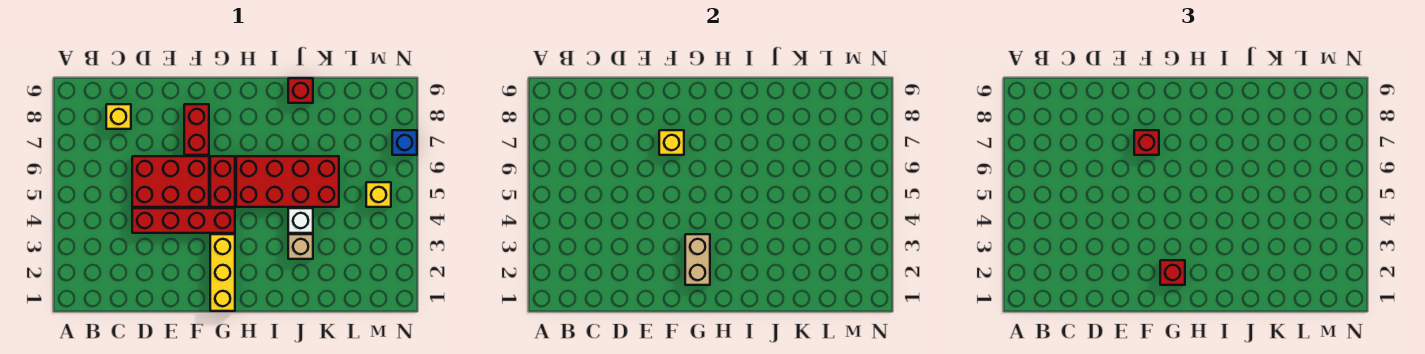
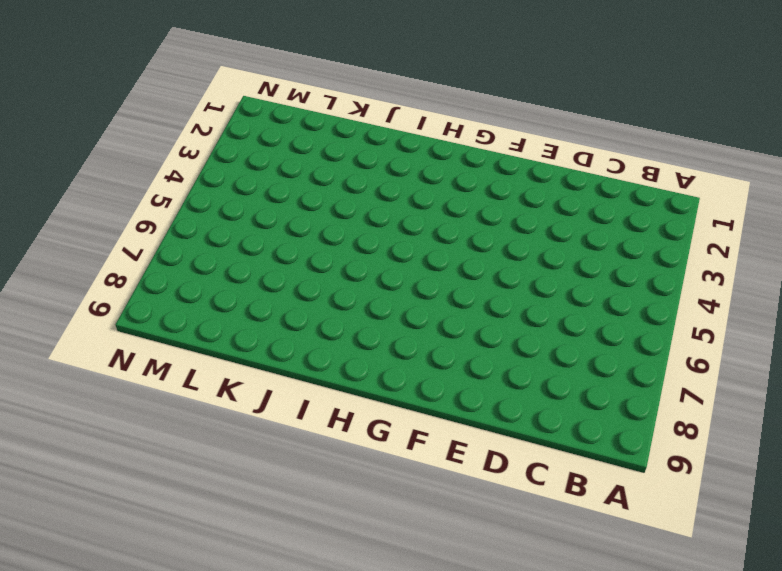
none -> yellow 1x1 brick [106,104,131,129]
none -> red 1x4 brick [132,208,235,233]
none -> red 2x3 brick [132,156,209,207]

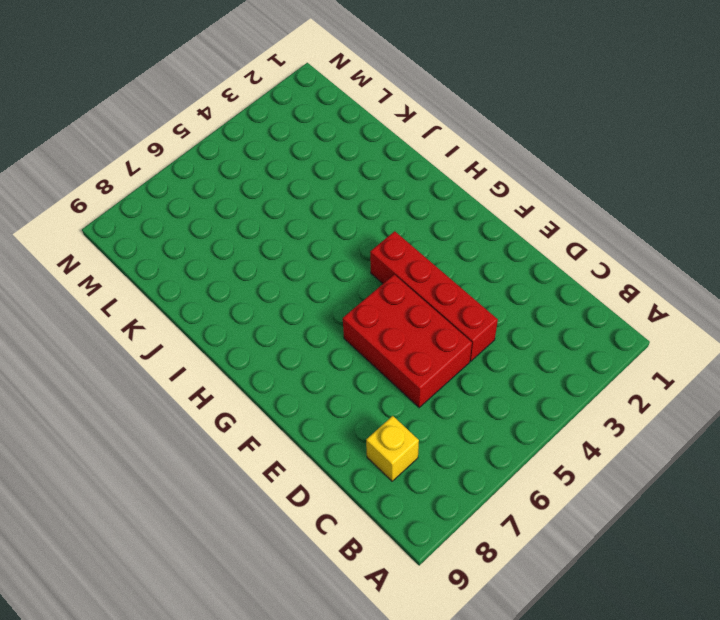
none -> red 1x2 brick [184,104,209,155]
none -> yellow 1x3 brick [210,234,235,311]
none -> red 1x2 brick [210,156,235,207]

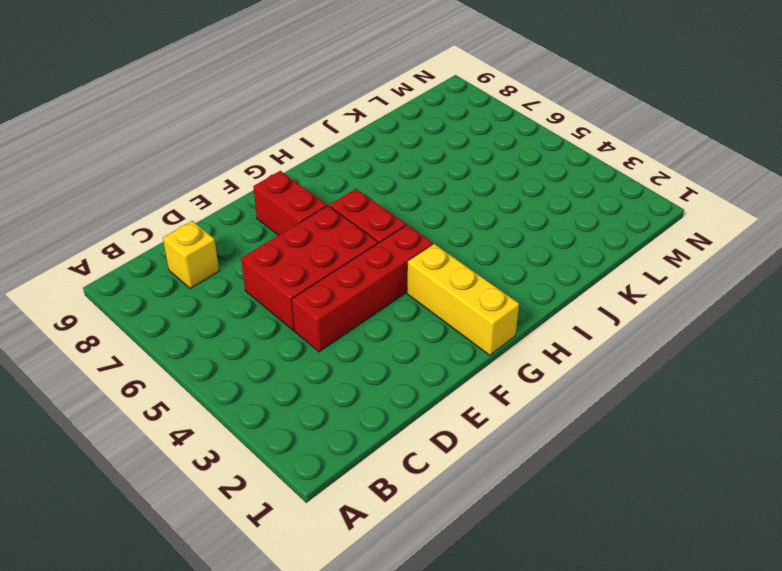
none -> red 2x4 brick [236,156,339,207]
none -> tan 1x1 brick [288,234,313,259]
none -> white 1x1 brick [288,208,313,233]

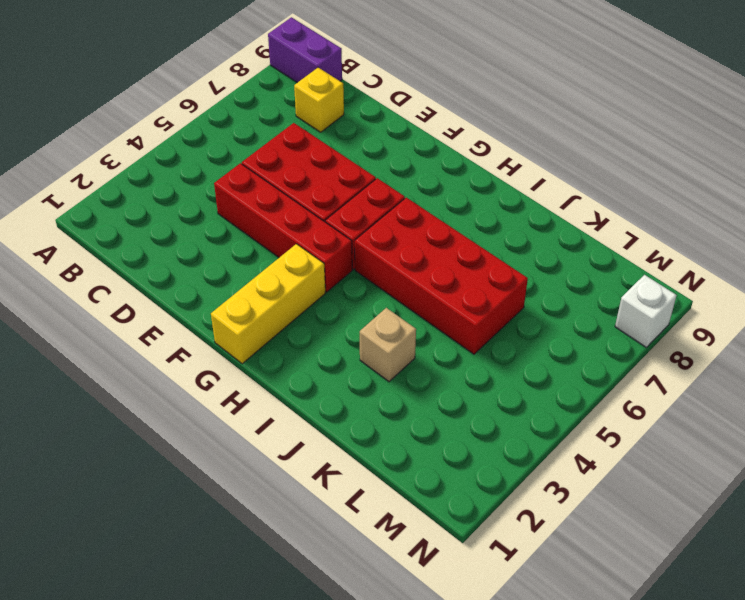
purple 1x2 brick [268,17,342,83] -> none
white 1x1 brick [615,275,677,347] -> white 1x1 brick moved to [288,208,313,233]
none -> red 1x2 brick [184,104,209,155]
none -> red 1x1 brick [288,78,313,103]
none -> yellow 1x1 brick [366,182,391,207]

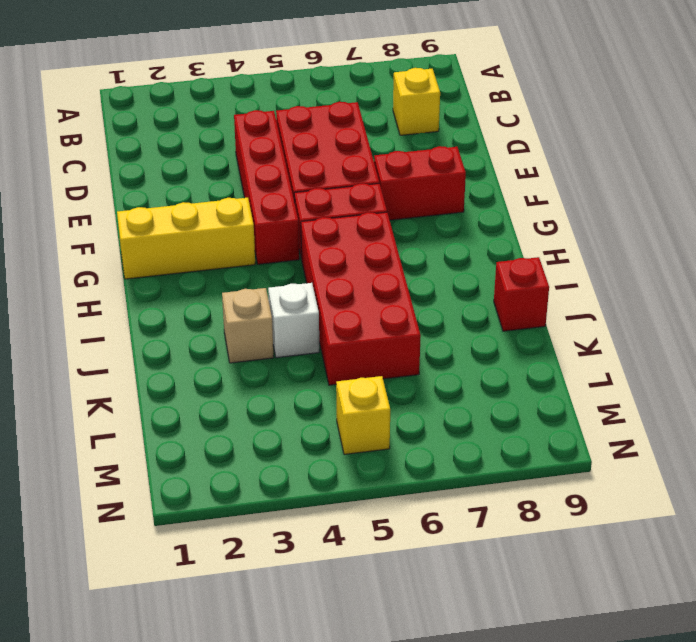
none -> blue 1x1 brick [392,130,417,155]
none -> yellow 1x1 brick [659,130,684,155]
none -> tan 1x2 brick [685,234,710,285]

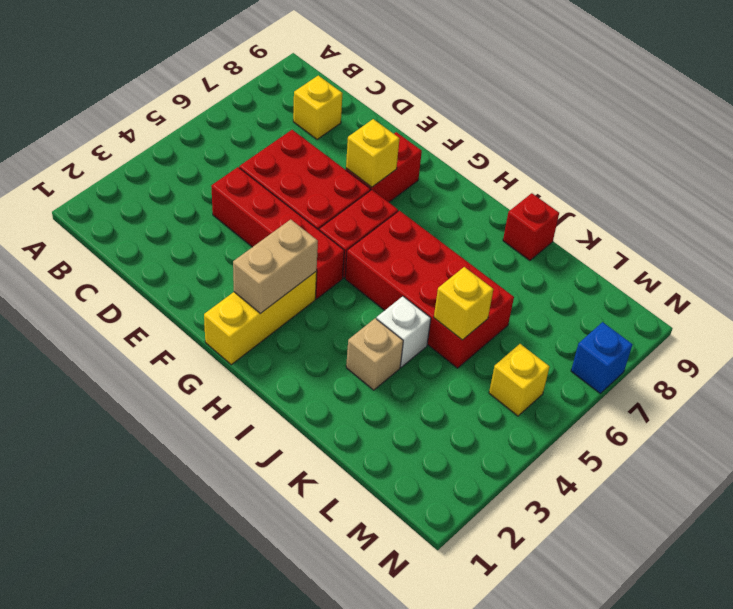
yellow 1x1 brick [434,267,493,340] -> none
none -> red 1x1 brick [1134,130,1159,155]
none -> red 1x1 brick [1160,260,1185,285]

